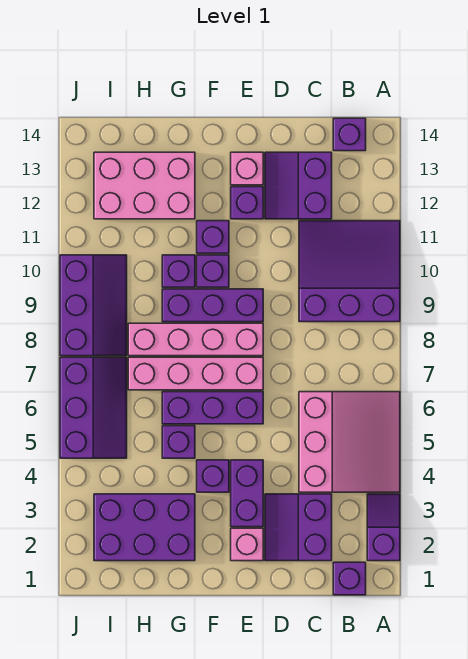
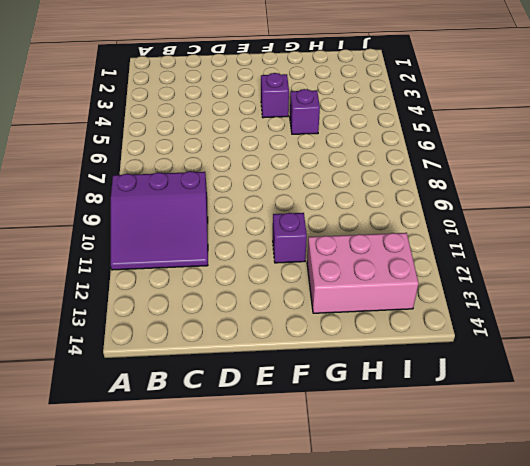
none -> purple 1x2 slope [367,494,400,561]
none -> pink 3x3 slope [299,392,400,492]
none -> purple 1x1 brick [333,562,366,595]

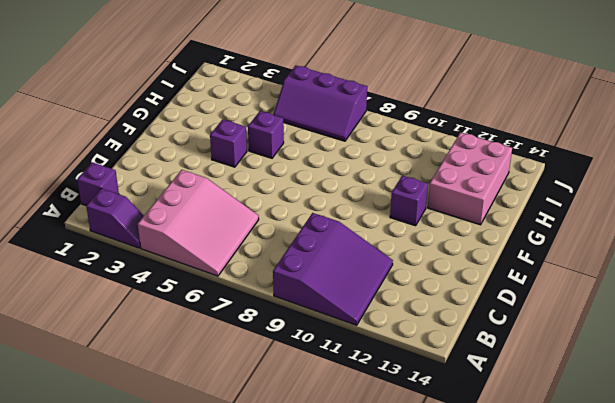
pink 3x3 slope [138,170,259,276] -> pink 3x3 slope turned to [299,392,400,492]
none -> purple 1x1 brick [333,118,366,151]
none -> purple 2x2 slope [265,494,332,561]
none -> purple 2x2 slope [265,152,332,219]

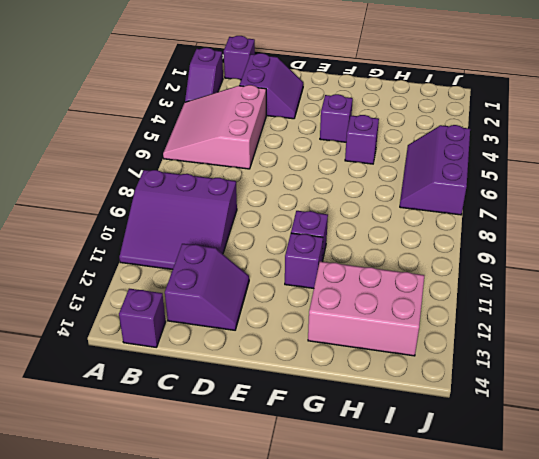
none -> pink 1x1 brick [231,528,263,561]
none -> purple 1x2 brick [231,460,263,527]
none -> purple 1x3 brick [162,392,263,424]

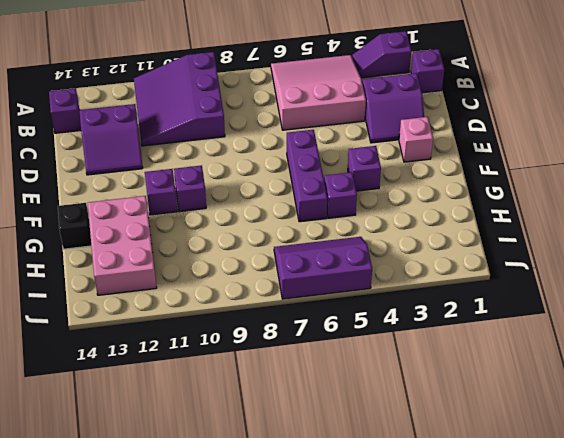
black 1x1 brick [58,203,91,249] -> none
none -> purple 1x2 brick [231,460,263,527]
none -> pink 1x4 brick [128,357,263,390]
none -> pink 1x4 brick [128,323,263,356]

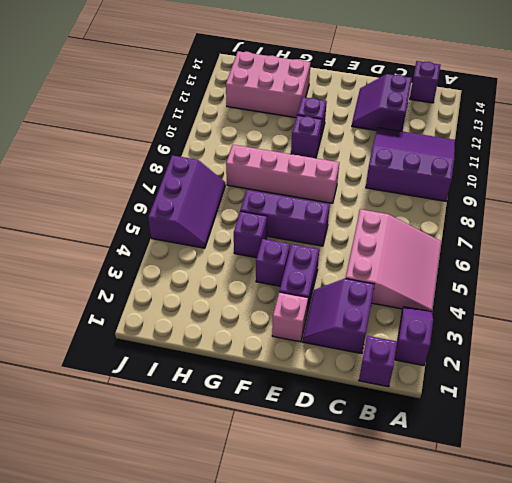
none -> pink 1x4 brick [128,357,263,390]
none -> purple 1x3 brick [162,289,263,322]
none -> purple 1x1 brick [231,187,263,219]

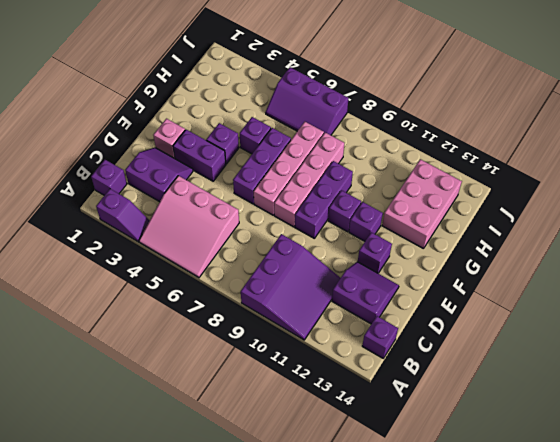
none -> pink 1x1 brick [231,152,263,185]
none -> purple 2x3 brick [94,494,195,561]
none -> purple 1x1 brick [162,255,195,287]

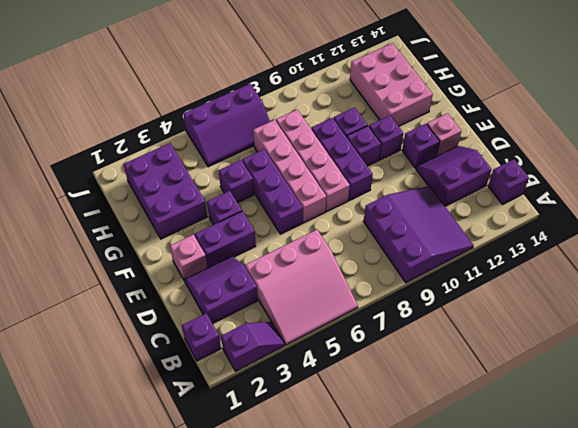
none -> purple 2x3 slope [60,255,127,356]

